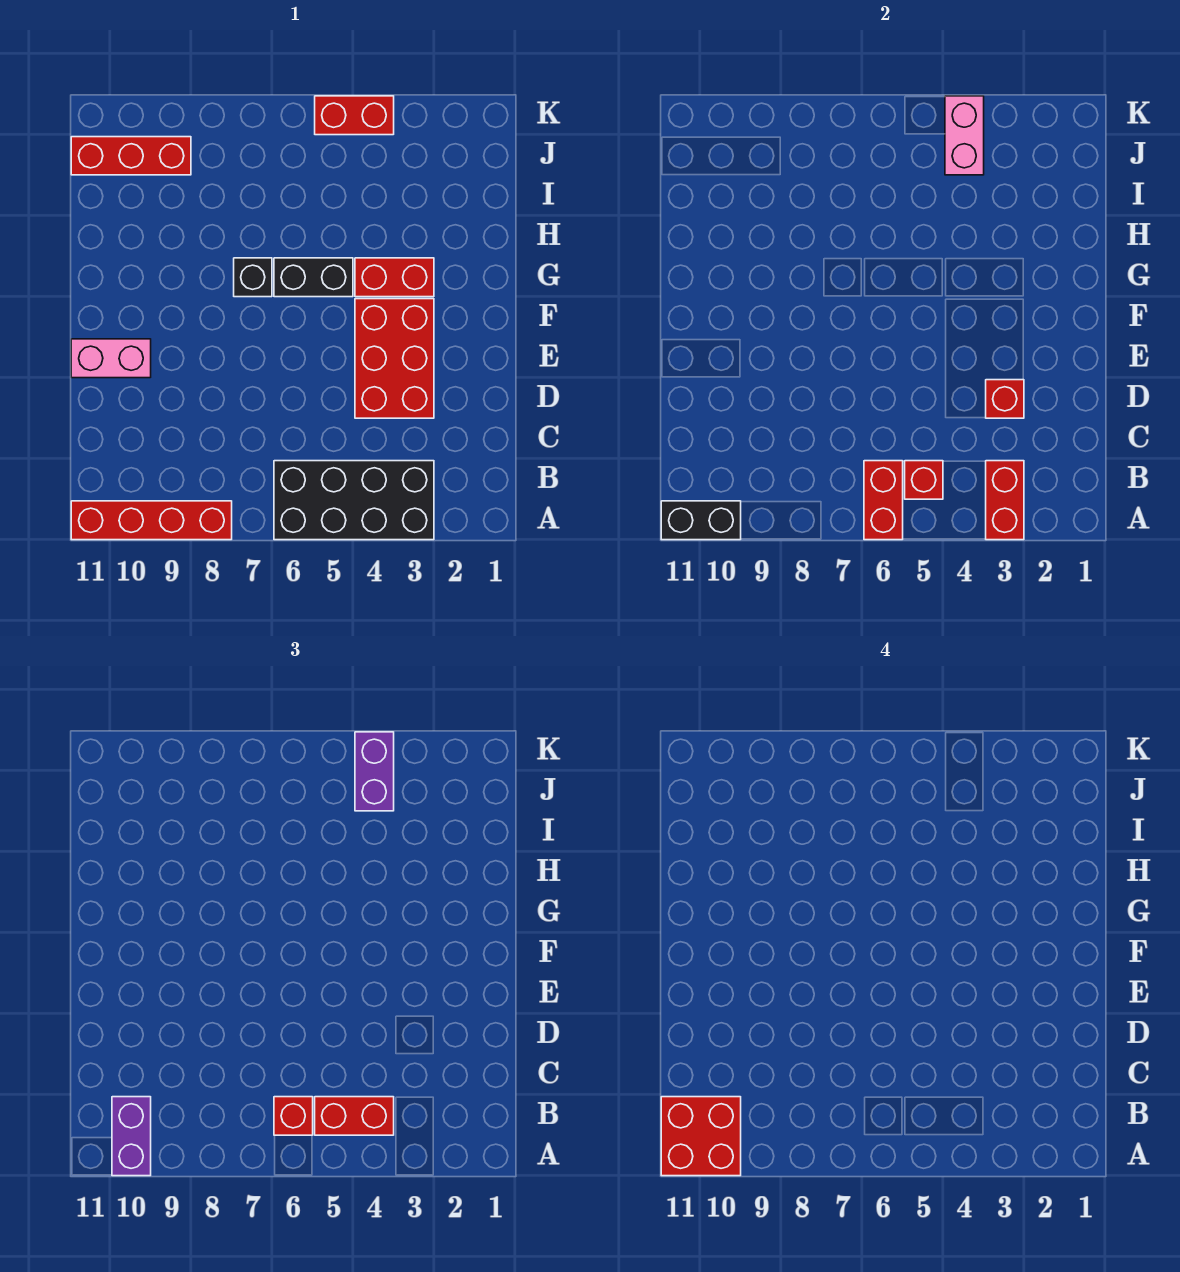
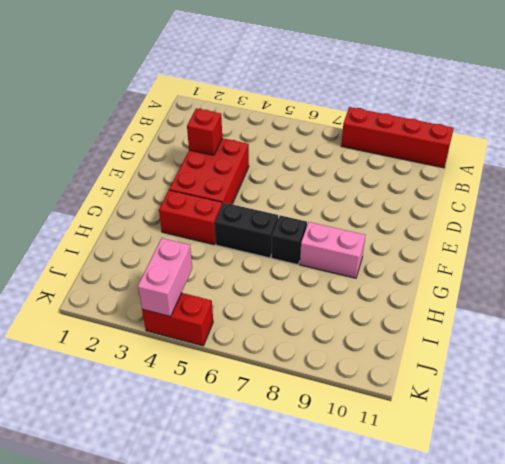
pink 1x2 brick [300,222,366,278] -> pink 1x2 brick moved to [71,339,151,378]
none -> black 2x4 brick [274,461,434,540]
none -> red 1x3 brick [71,137,191,175]
none -> red 1x2 brick [986,461,1024,540]

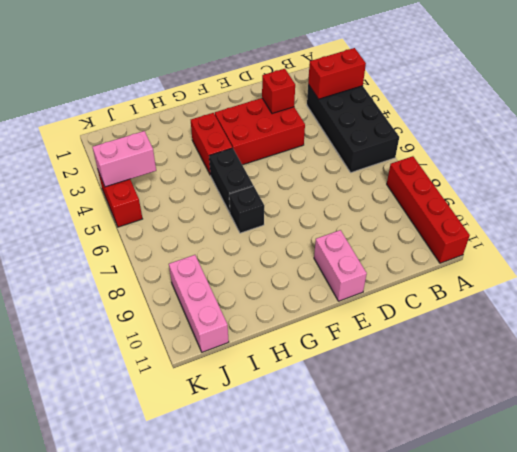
pink 1x3 brick [169,255,229,352] -> red 1x3 brick [71,137,191,175]
none -> red 1x2 brick [864,461,903,540]
none -> black 1x2 brick [661,501,741,540]
none -> red 1x1 brick [905,461,943,499]

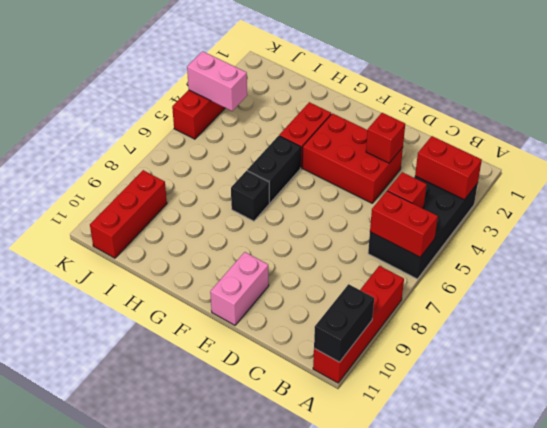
none -> purple 1x2 brick [112,1097,151,1176]
none -> red 1x2 brick [315,1097,394,1135]
none -> red 1x1 brick [274,1097,313,1135]

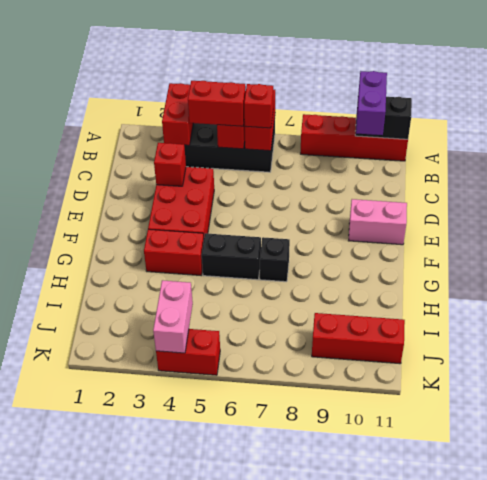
none -> purple 1x2 brick [355,732,394,811]
none -> red 2x2 brick [661,1097,741,1176]

